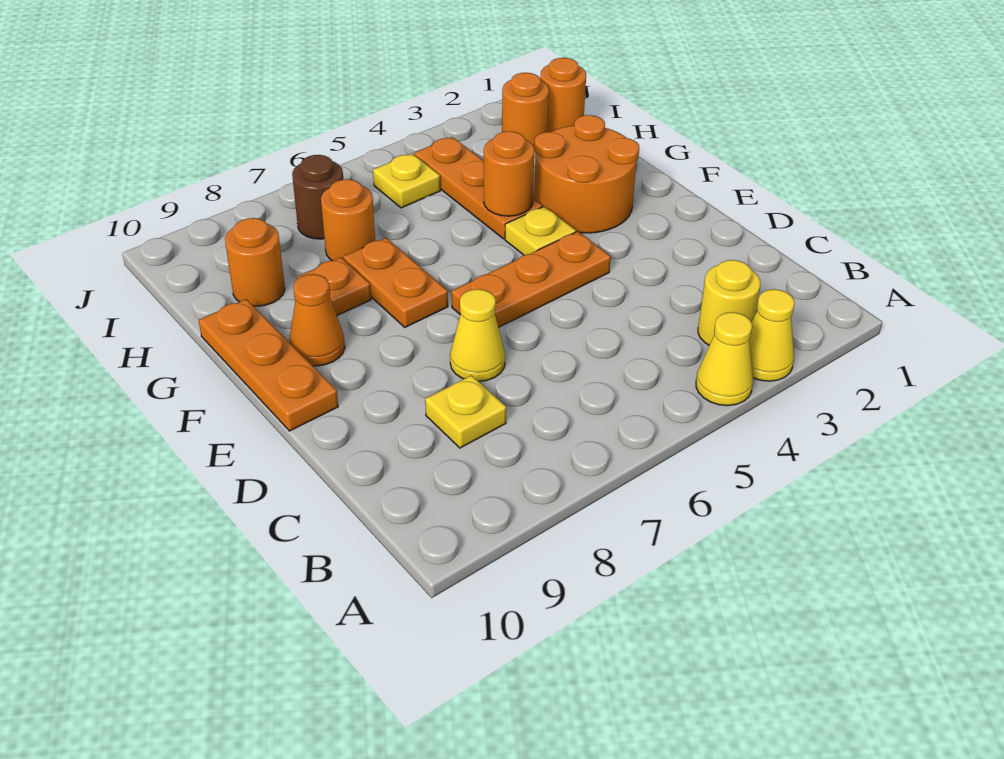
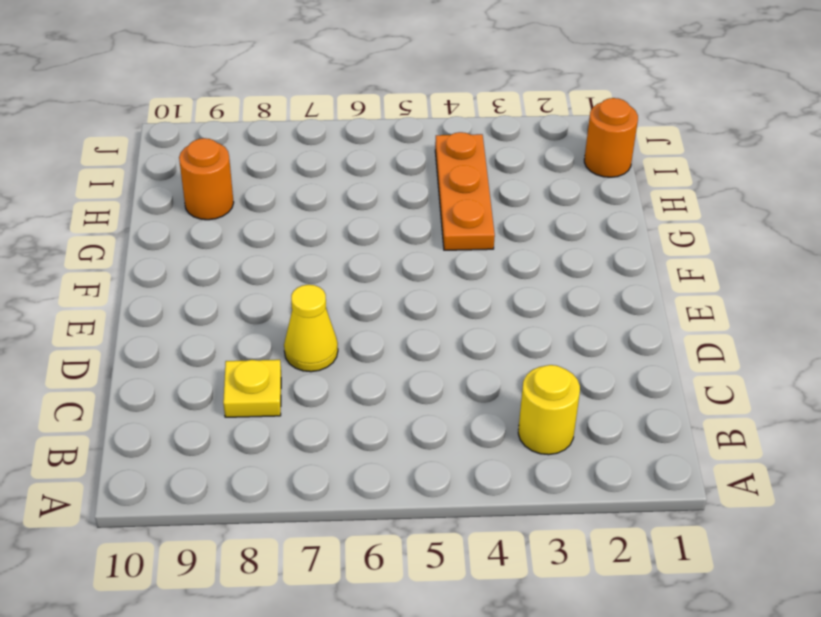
none -> yellow 1x1 cone [749,289,795,381]
none -> yellow 1x1 cone [696,312,753,406]
none -> orange 1x3 plate [451,231,611,328]

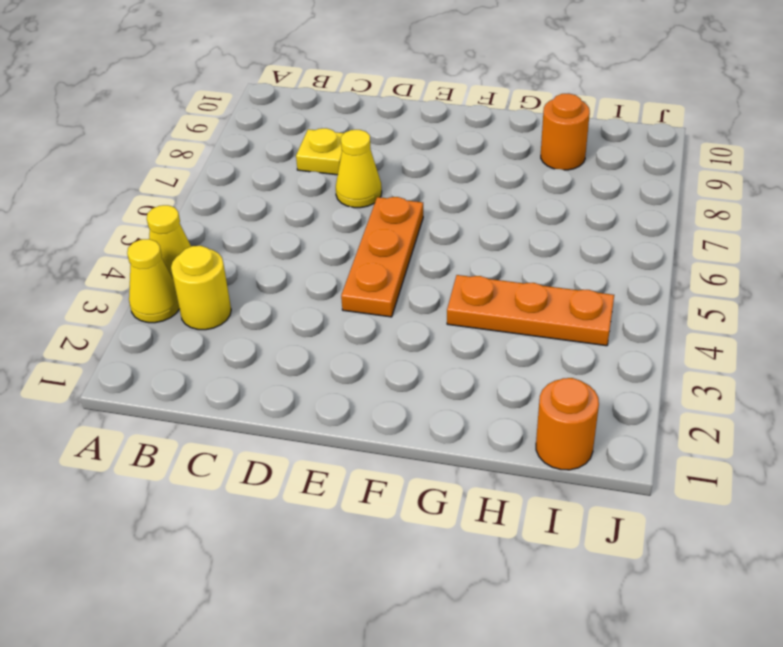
none -> orange 1x3 plate [199,299,338,431]
none -> orange 2x2 round brick [534,115,639,233]
none -> yellow 1x1 plate [505,206,576,255]

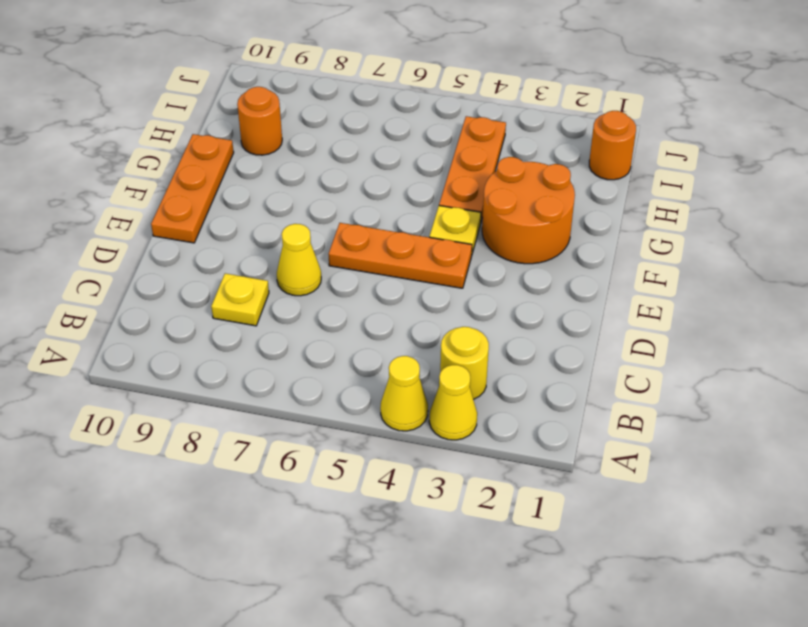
none -> orange 1x2 plate [343,238,448,327]
none -> orange 1x1 cone [289,274,345,366]
none -> orange 1x1 plate [297,258,371,316]

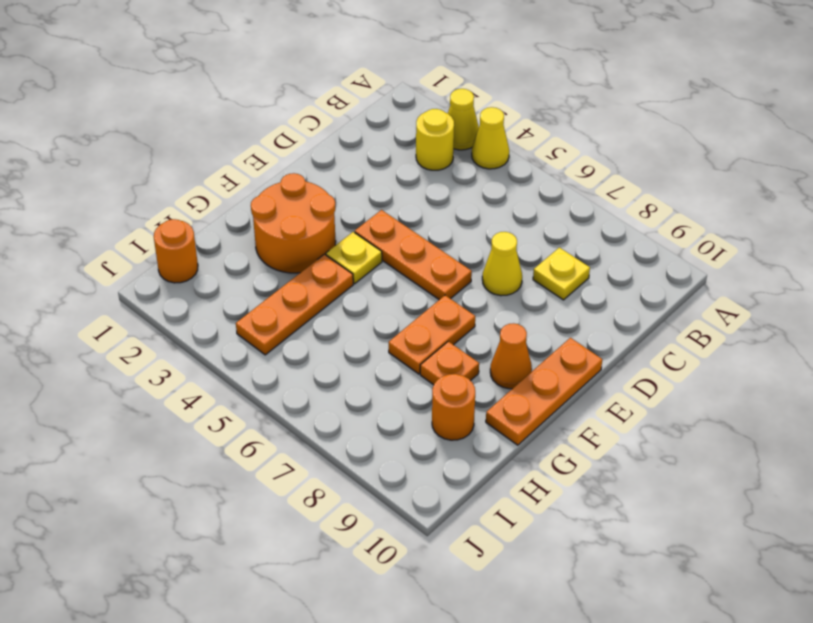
none -> orange 1x1 round brick [321,179,375,261]
none -> orange 1x1 round brick [502,73,549,147]
none -> yellow 1x1 plate [373,154,440,208]

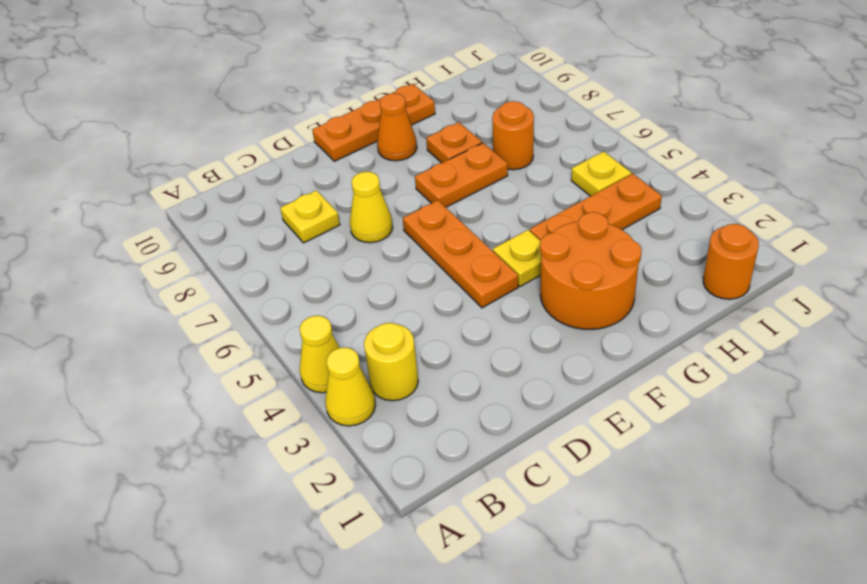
none -> orange 1x1 round brick [225,218,285,306]
none -> orange 1x1 round brick [502,73,549,147]
none -> brown 1x1 round brick [292,155,343,239]

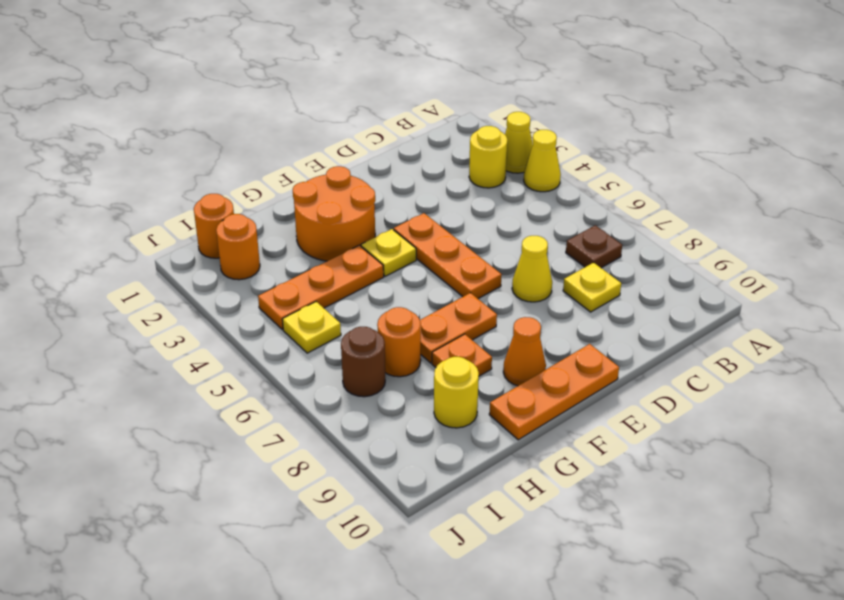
brown 1x1 plate [566,225,622,268] -> none
yellow 1x1 round brick [434,357,479,428] -> orange 1x1 round brick [225,218,285,306]
none -> orange 1x1 round brick [484,131,534,216]

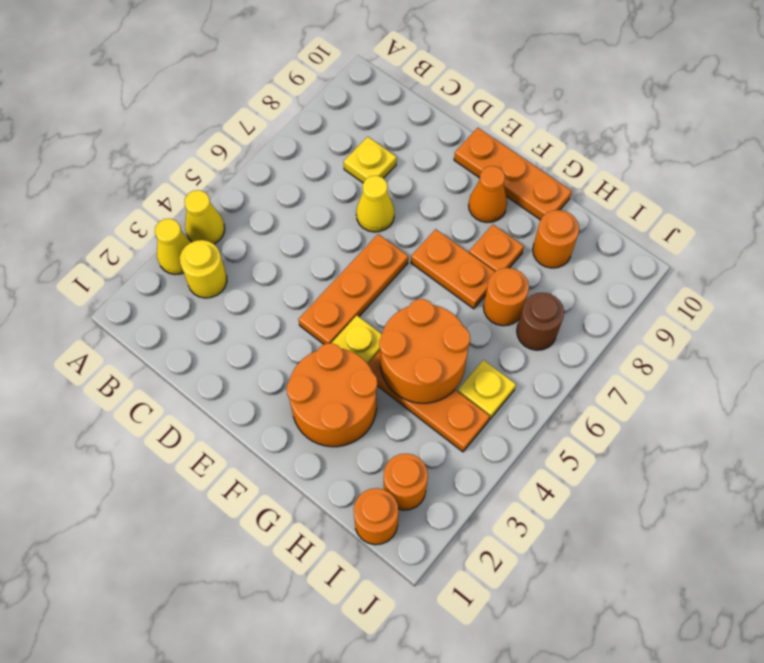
orange 2x2 round brick [379,299,470,403] -> orange 1x1 round brick [484,131,534,216]

